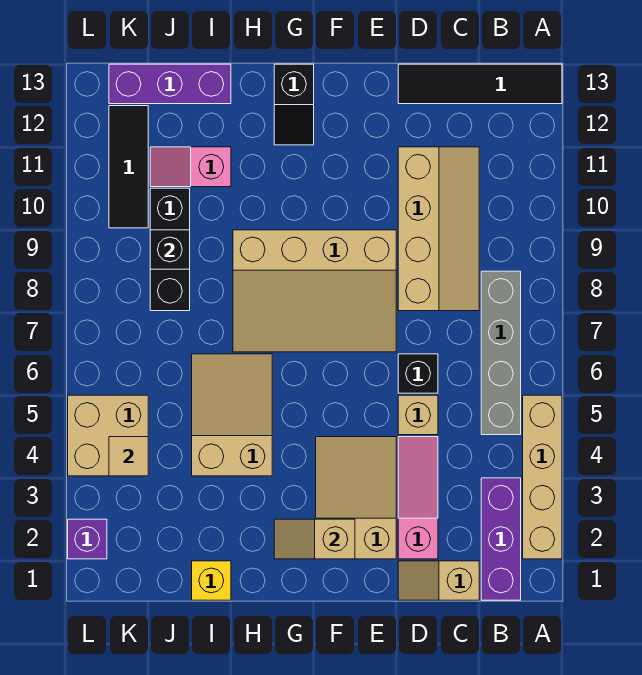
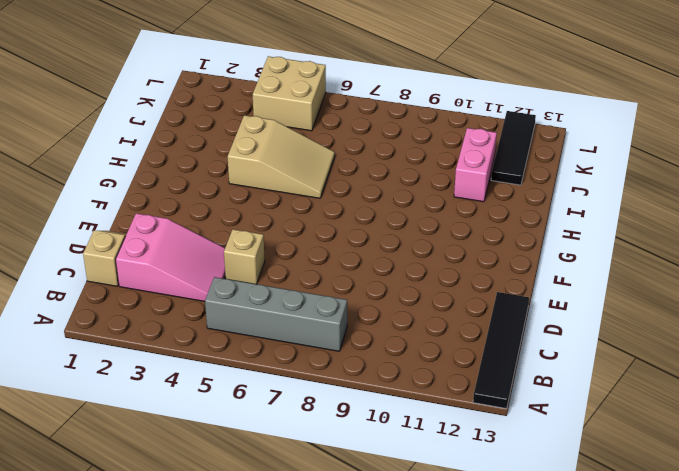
pink 2x3 slope [116,213,225,301] -> pink 1x3 slope [398,437,438,559]
pink 1x2 brick [454,128,497,202] -> pink 1x2 slope [150,147,231,187]
black 1x3 tile [491,111,536,185] -> black 1x3 tile turned to [109,106,148,228]
none -> tan 1x4 brick [523,395,562,559]
none -> purple 1x3 brick [481,478,521,600]
none -> tan 2x4 slope [398,147,479,311]

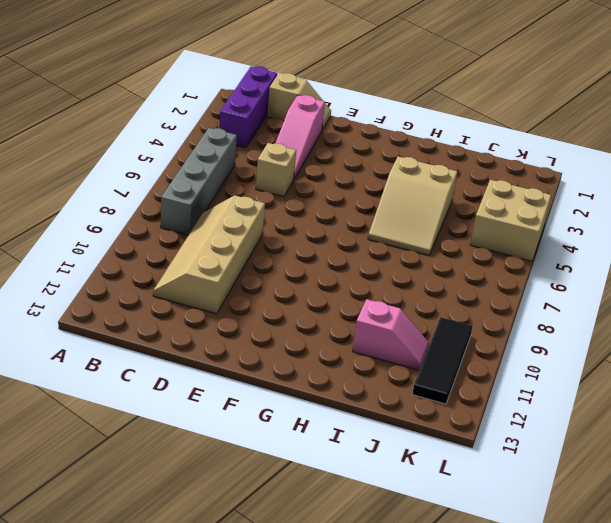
none -> tan 1x4 brick [523,395,562,559]
none -> black 1x4 tile [398,64,562,104]
none -> black 1x1 brick [398,354,438,393]

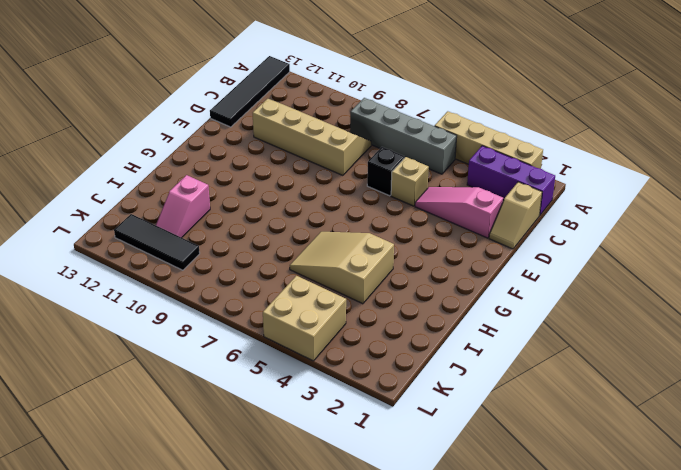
none -> tan 2x3 slope [316,437,396,559]
none -> tan 3x4 slope [233,230,396,352]
none -> black 1x2 slope [274,64,314,145]

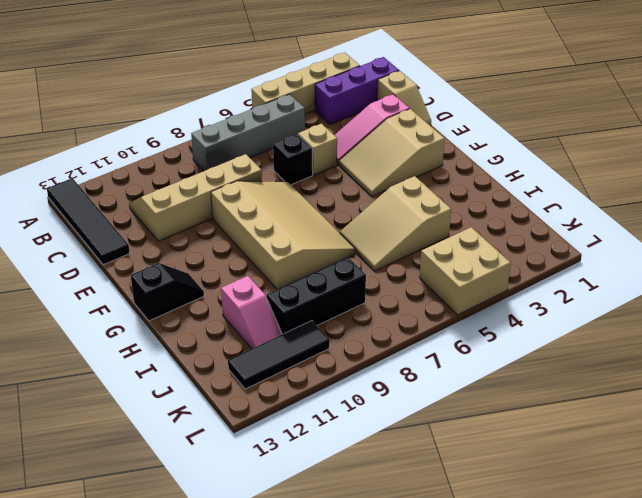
none -> yellow 1x1 brick [192,561,231,600]
none -> purple 1x3 brick [109,64,231,104]
none -> purple 1x1 brick [68,519,107,559]

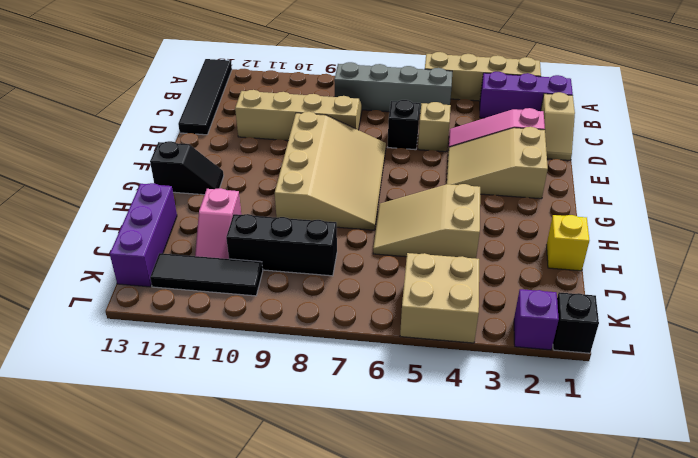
black 1x1 brick [553,292,599,353] -> black 1x1 brick moved to [150,230,190,269]
none -> tan 1x2 slope [274,519,355,559]
none -> tan 1x1 tile [109,437,148,476]

